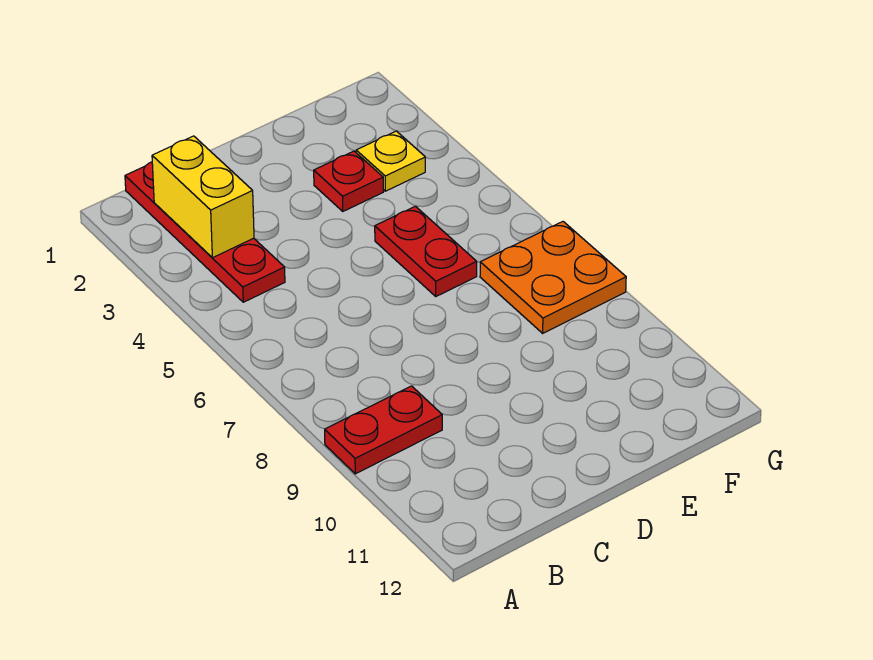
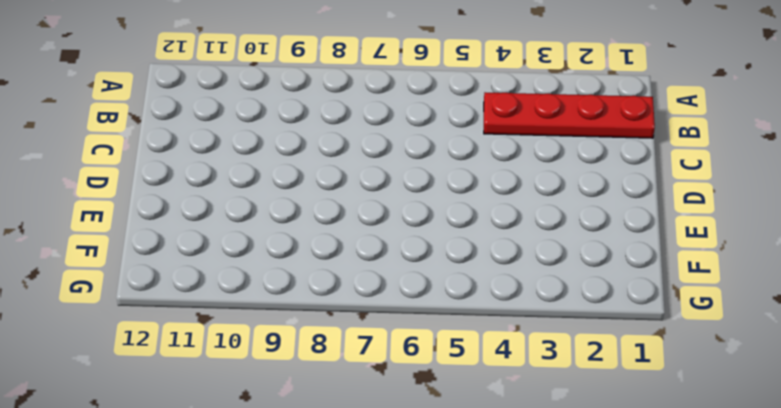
none -> red 1x2 plate [325,386,442,474]
none -> red 1x1 plate [314,151,383,211]

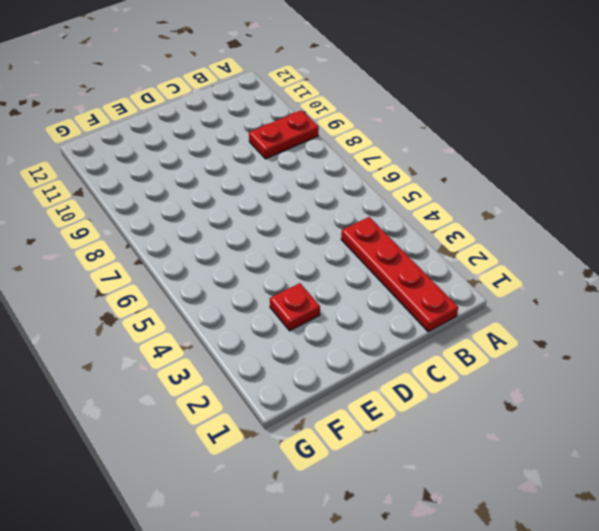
none -> red 1x2 plate [375,206,477,296]
none -> yellow 1x1 plate [356,131,425,191]

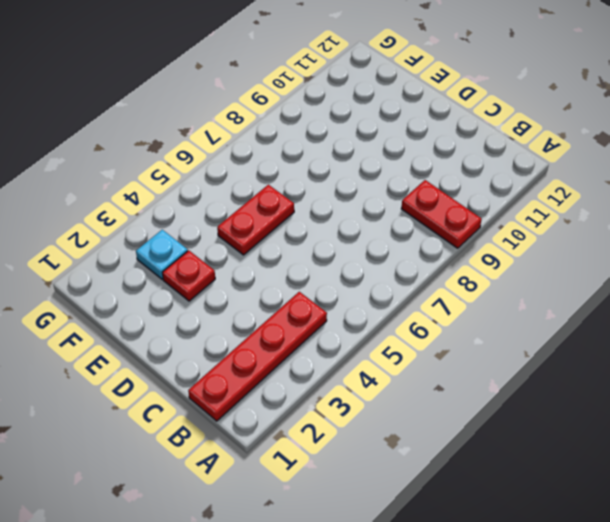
cyan 1x1 plate [136,230,188,279] -> yellow 1x1 plate [356,131,425,191]
none -> orange 2x2 plate [480,222,626,333]
none -> yellow 1x2 brick [152,136,254,258]

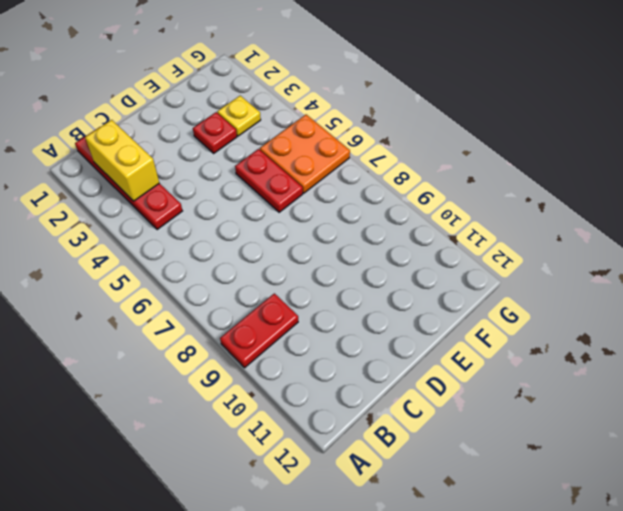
orange 2x2 plate [260,115,350,193] -> orange 2x2 plate moved to [480,222,626,333]

